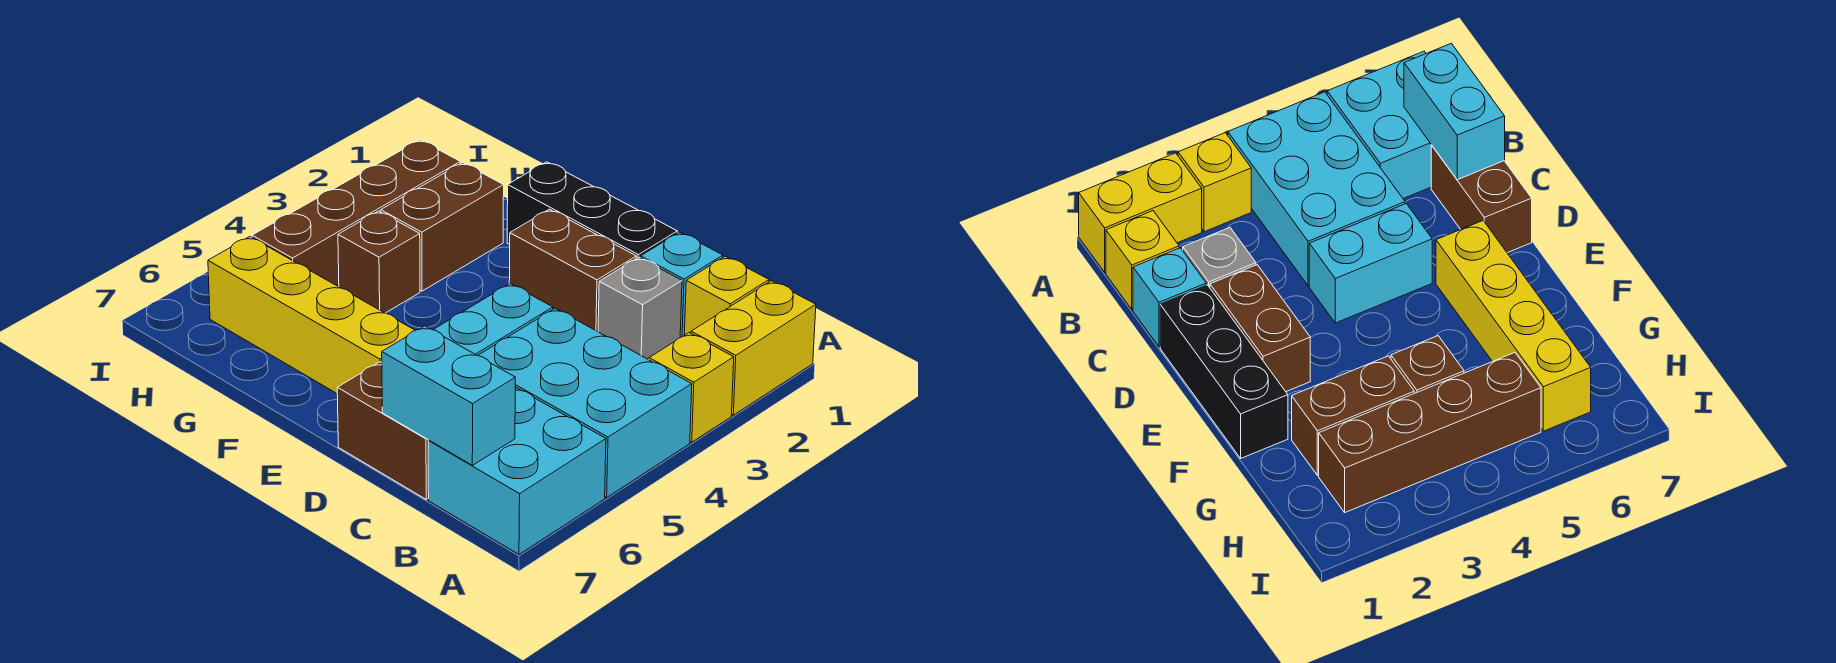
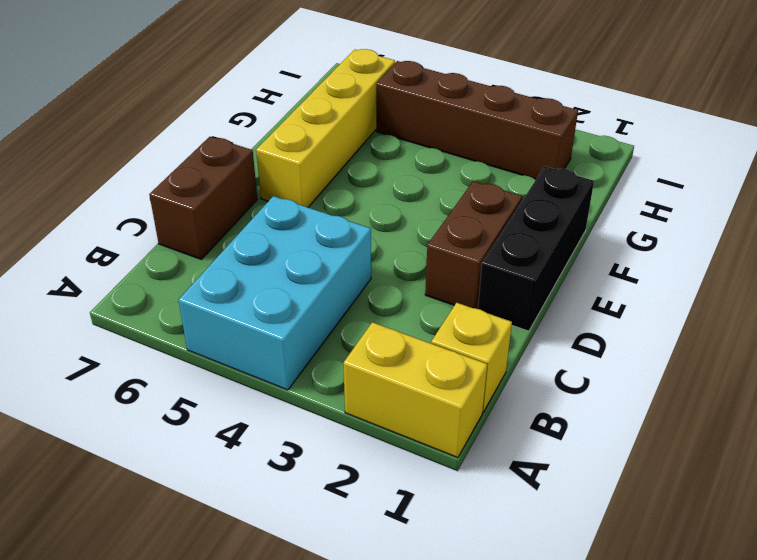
none -> yellow 1x1 brick [649,333,734,442]
none -> cyan 2x2 brick [428,387,606,554]
none -> cyan 1x1 brick [641,232,723,337]

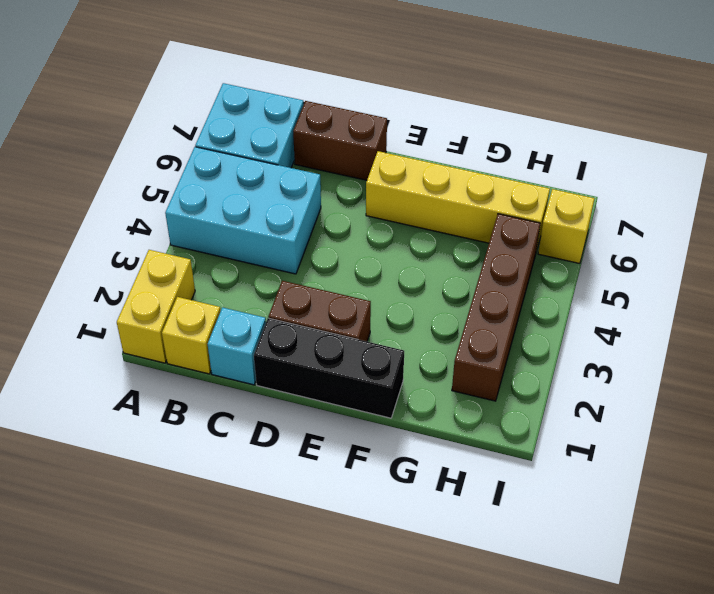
yellow 1x1 brick [538,189,594,264] -> yellow 1x1 brick moved to [649,333,734,442]
none -> grey 1x1 brick [598,257,682,360]
none -> cyan 1x2 brick [433,284,553,356]
none -> brown 1x2 brick [381,163,504,291]

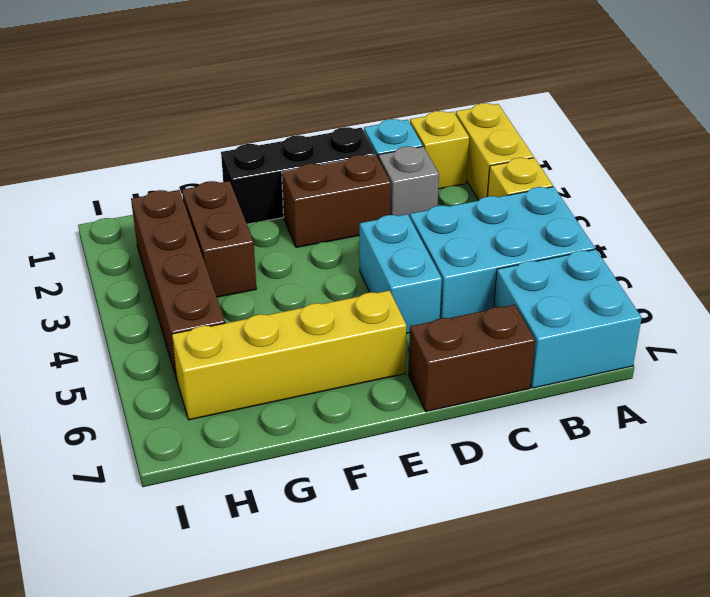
none -> brown 1x1 brick [338,211,420,313]
none -> cyan 1x2 brick [382,326,515,465]

